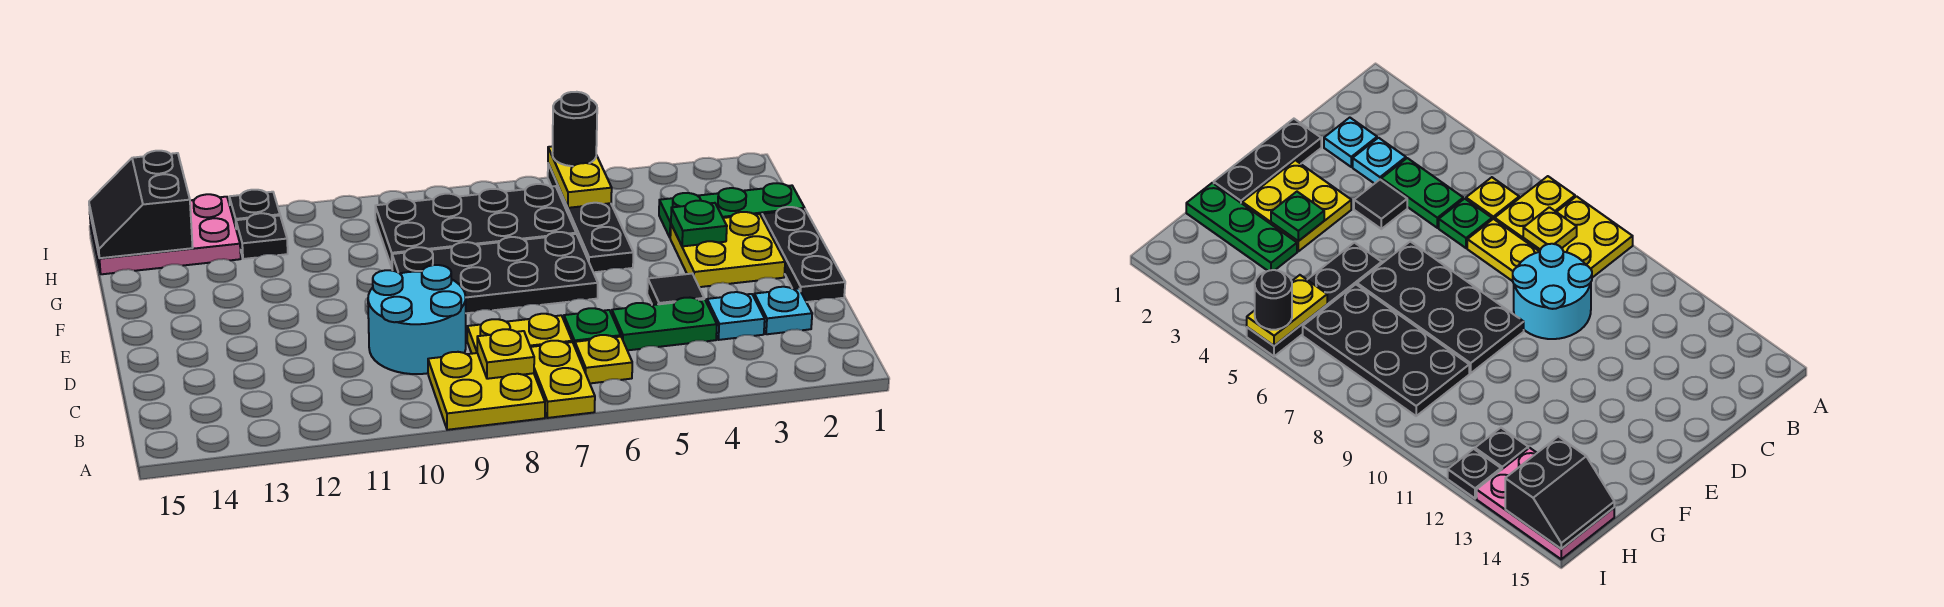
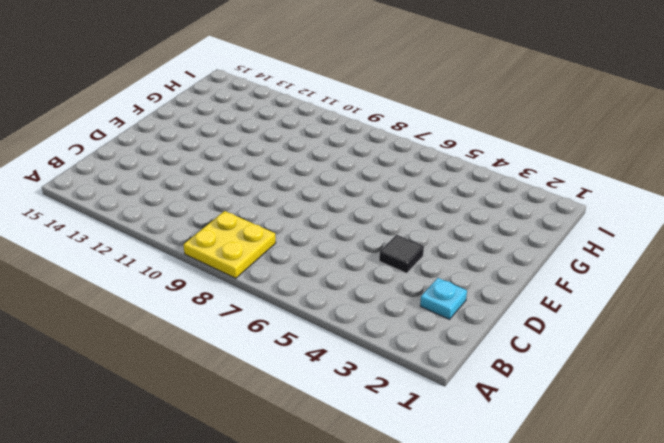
none -> yellow 1x2 plate [531,341,595,418]
none -> yellow 1x1 plate [575,335,632,383]
none -> cyan 1x1 plate [707,292,765,340]

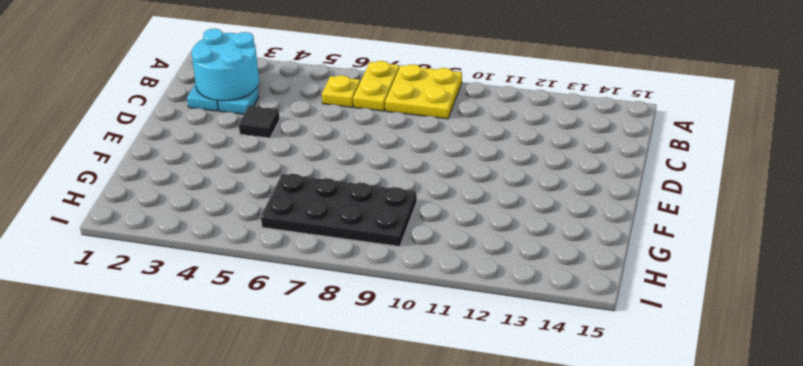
cyan 2x2 round brick [192,29,259,101] -> cyan 2x2 round brick moved to [368,265,466,374]
none -> green 1x2 plate [612,298,717,350]
none -> green 1x1 plate [564,308,621,346]
none -> yellow 1x2 plate [467,314,572,354]

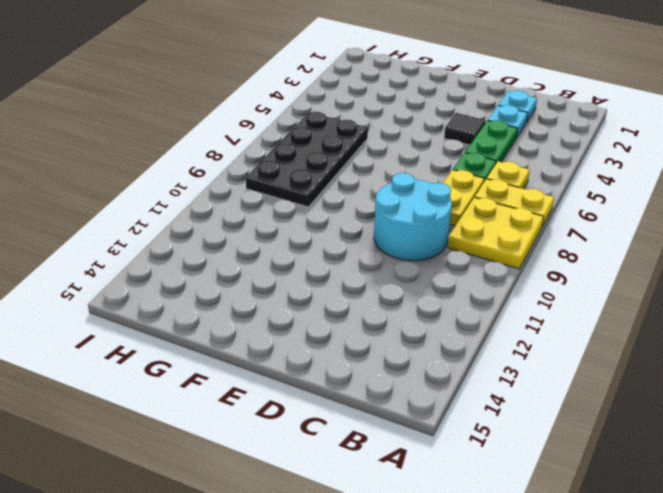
none -> black 1x3 plate [762,207,845,302]
none -> yellow 2x2 plate [670,212,785,287]
none -> black 2x4 plate [392,232,598,313]

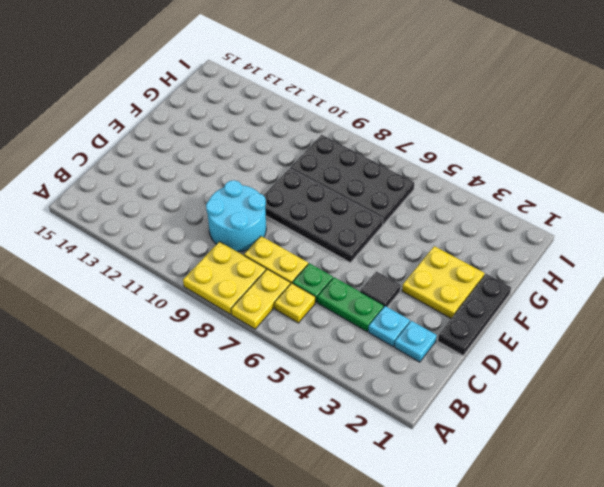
none -> black 1x4 plate [548,164,633,272]
none -> green 1x3 plate [659,183,805,237]
none -> black 1x1 plate [236,213,288,259]

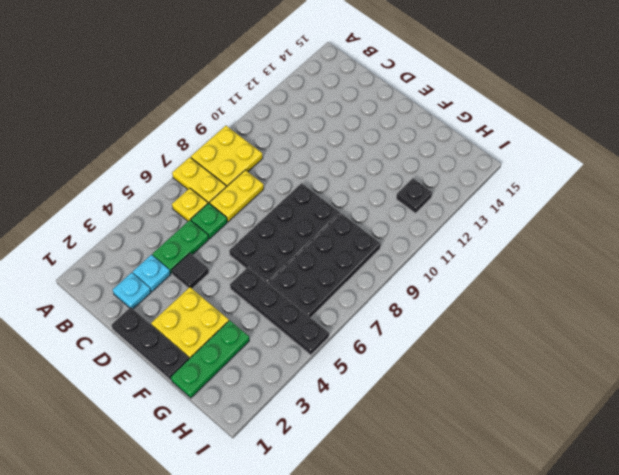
none -> cyan 2x2 round brick [368,265,466,374]
none -> pink 2x3 plate [90,194,241,274]
none -> black 1x1 plate [229,190,280,227]

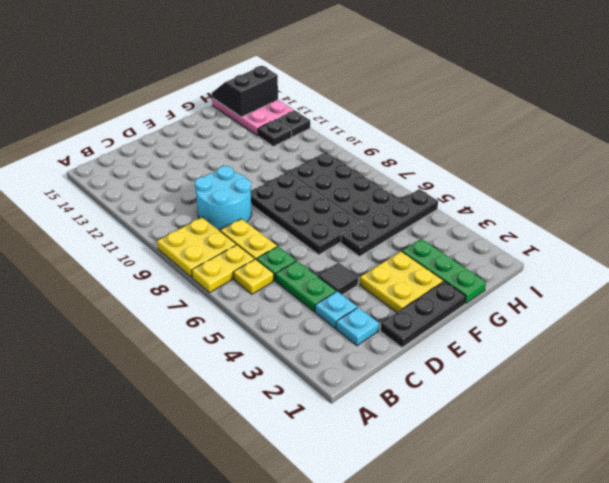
none -> yellow 1x1 plate [477,329,534,379]
none -> green 1x1 plate [671,201,727,246]
none -> yellow 1x2 plate [548,146,612,208]

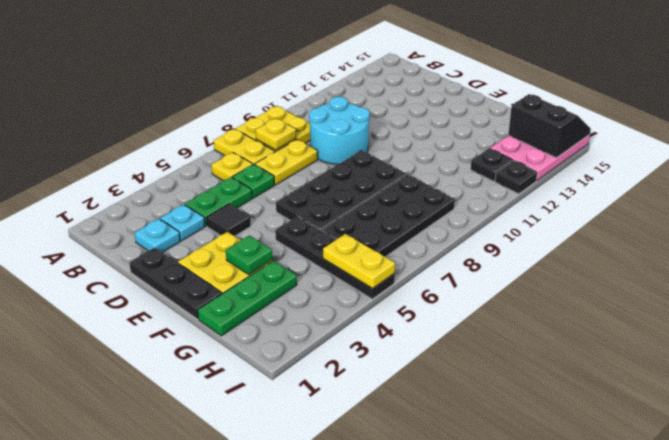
none -> black 1x1 round brick [552,92,597,166]

